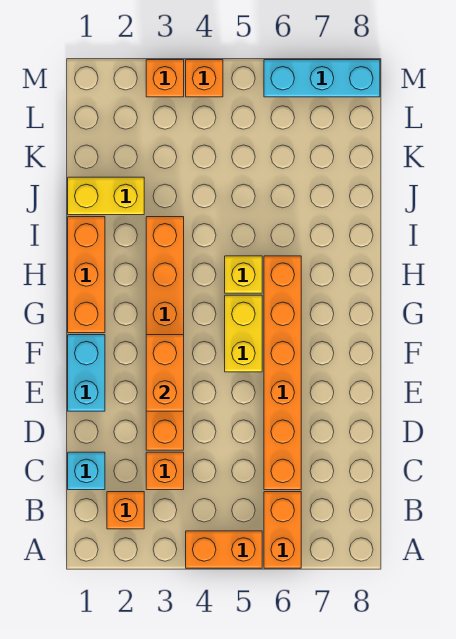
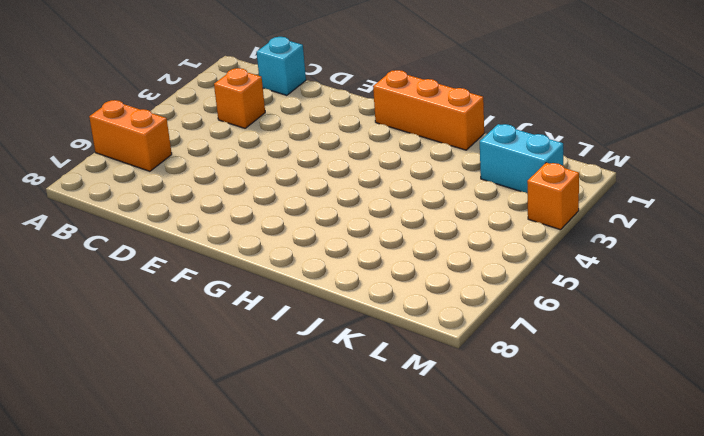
cyan 1x2 brick [480,124,563,194] -> cyan 1x2 brick moved to [68,335,105,411]
none -> orange 1x2 brick [186,531,262,568]
none -> orange 1x1 brick [107,492,144,529]
none -> orange 1x6 brick [264,256,301,490]

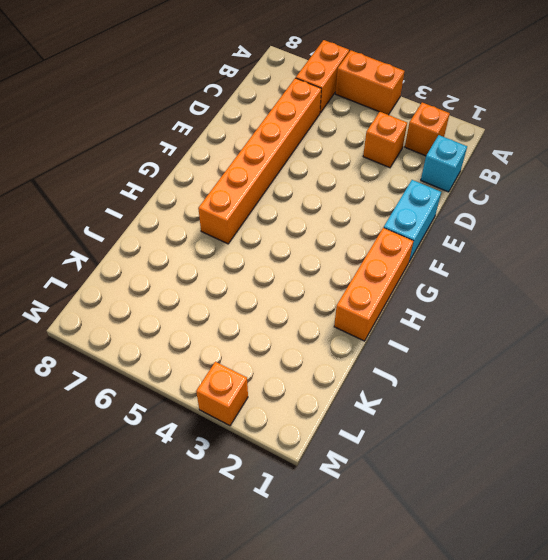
none -> orange 1x6 brick [146,217,184,450]
none -> yellow 1x2 brick [225,295,262,372]
none -> yellow 1x1 brick [225,256,262,293]

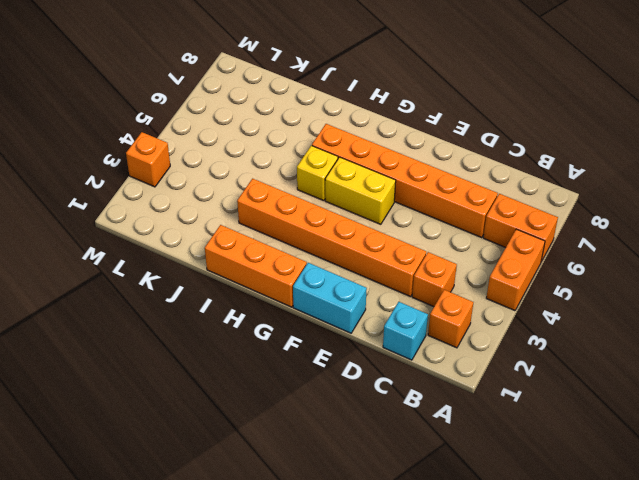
none -> yellow 1x2 brick [68,177,144,215]
none -> orange 1x1 brick [186,60,223,97]
none -> cyan 1x3 brick [264,60,380,97]

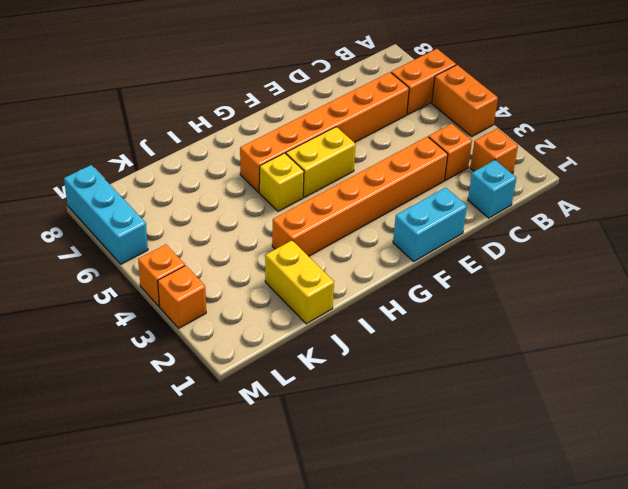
none -> orange 1x3 brick [68,217,105,333]
none -> orange 1x2 brick [146,335,184,411]

